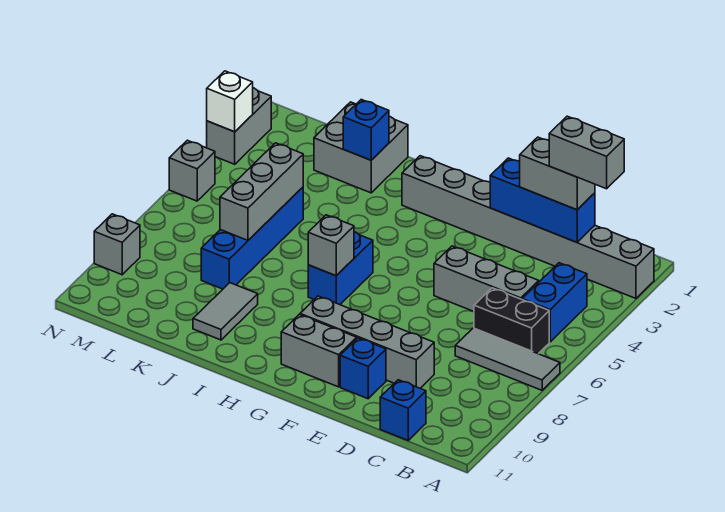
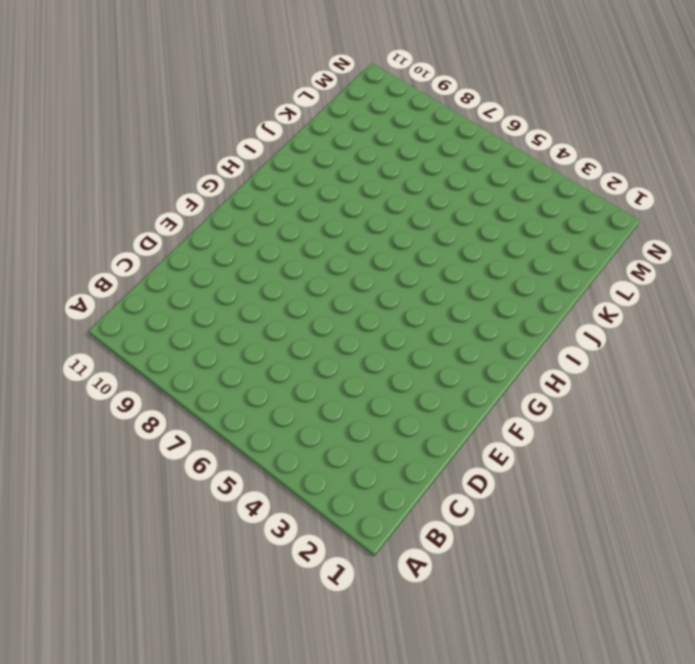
none -> grey 1x8 brick [402,156,654,298]
none -> grey 1x3 tile [455,328,560,390]
none -> blue 1x2 brick [522,263,587,342]

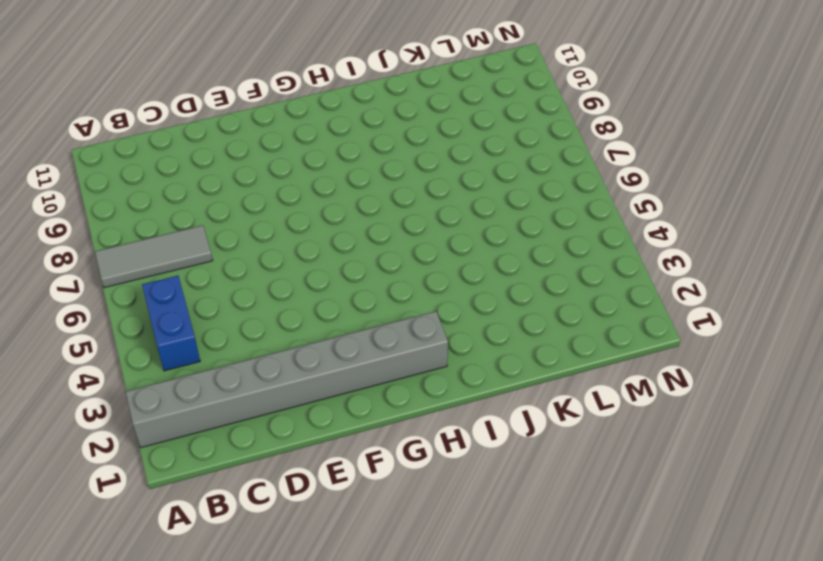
none -> black 1x2 brick [474,288,549,354]
none -> grey 1x3 brick [434,246,539,311]
none -> blue 1x1 brick [380,380,426,440]

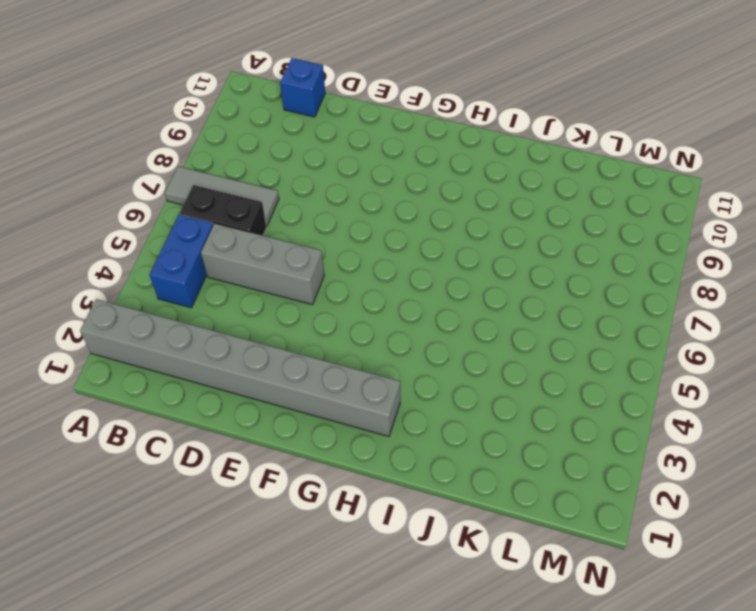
none -> grey 1x4 brick [300,296,434,388]
none -> blue 1x1 brick [340,338,386,399]
none -> grey 1x2 brick [281,314,357,387]

